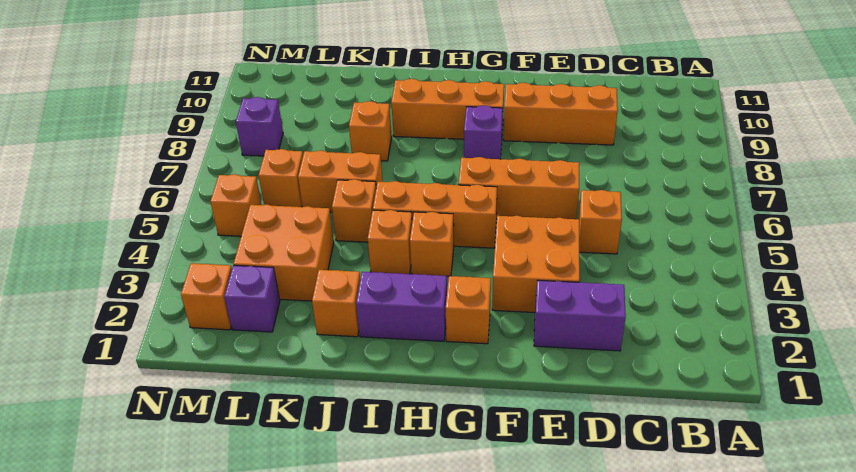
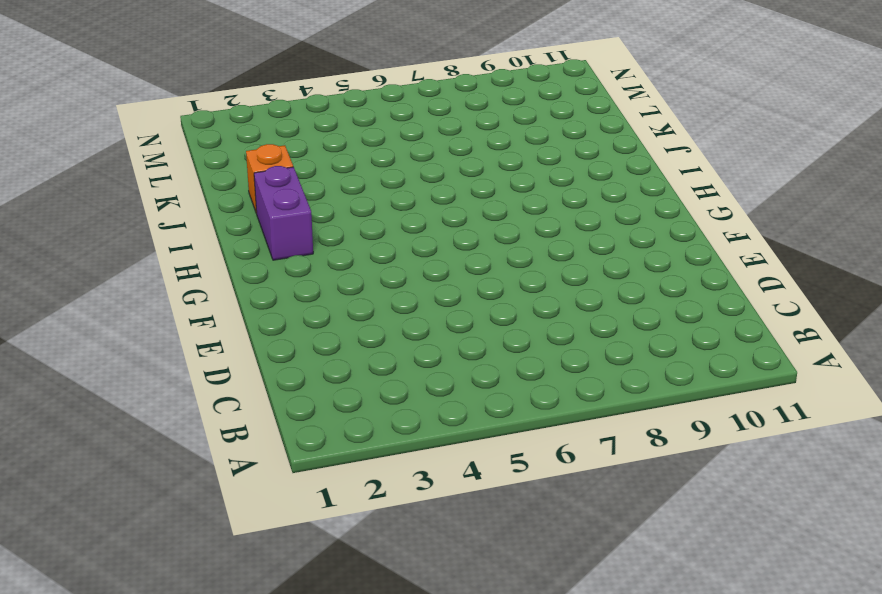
none -> purple 1x2 brick [534,280,626,351]
none -> orange 1x1 brick [579,190,622,254]
none -> orange 1x3 brick [504,83,618,145]

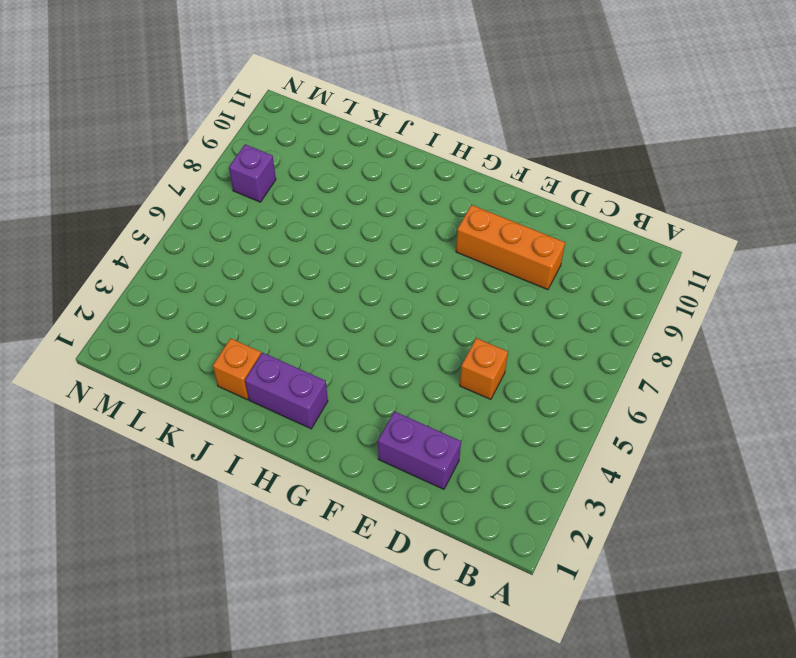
none -> orange 2x2 brick [492,216,580,313]
none -> orange 1x3 brick [458,157,579,219]
none -> orange 1x1 brick [446,276,491,344]

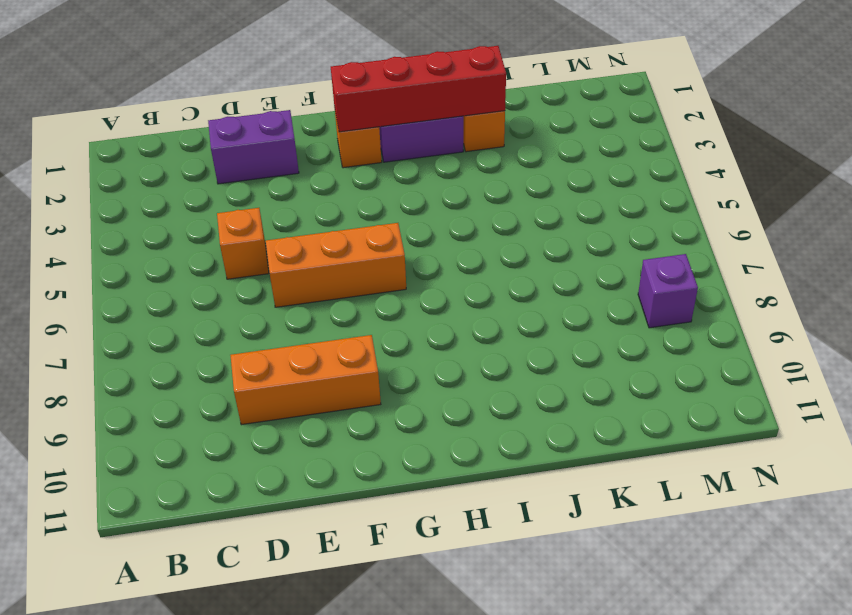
red 1x4 brick [331,46,506,132] -> none
none -> orange 2x2 brick [492,216,580,313]
none -> orange 1x3 brick [373,181,497,248]
none -> purple 1x1 brick [464,105,503,159]

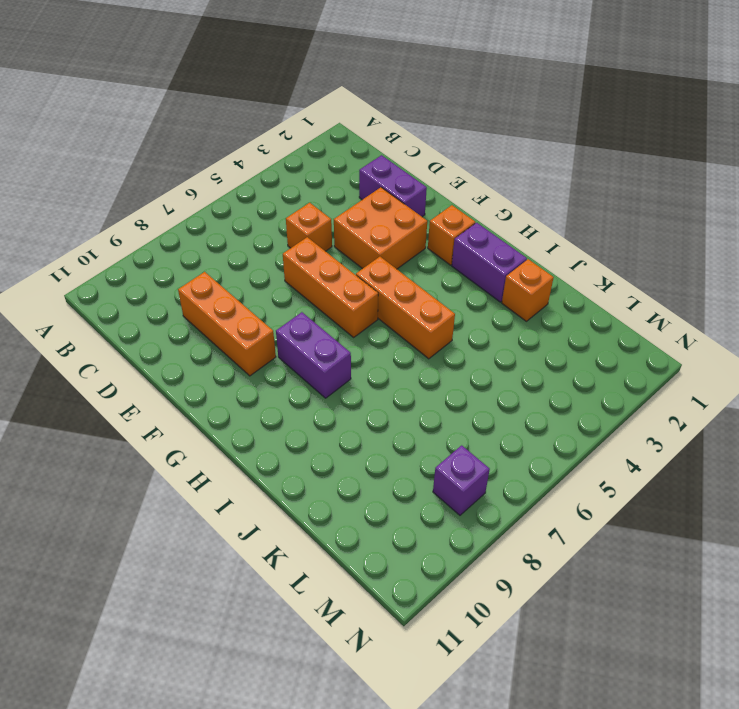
purple 1x2 brick [276,312,351,398] -> purple 1x1 brick [464,105,503,159]
none -> orange 1x3 brick [391,79,504,139]
none -> orange 1x1 brick [410,212,454,276]
none -> orange 1x1 brick [368,210,412,274]

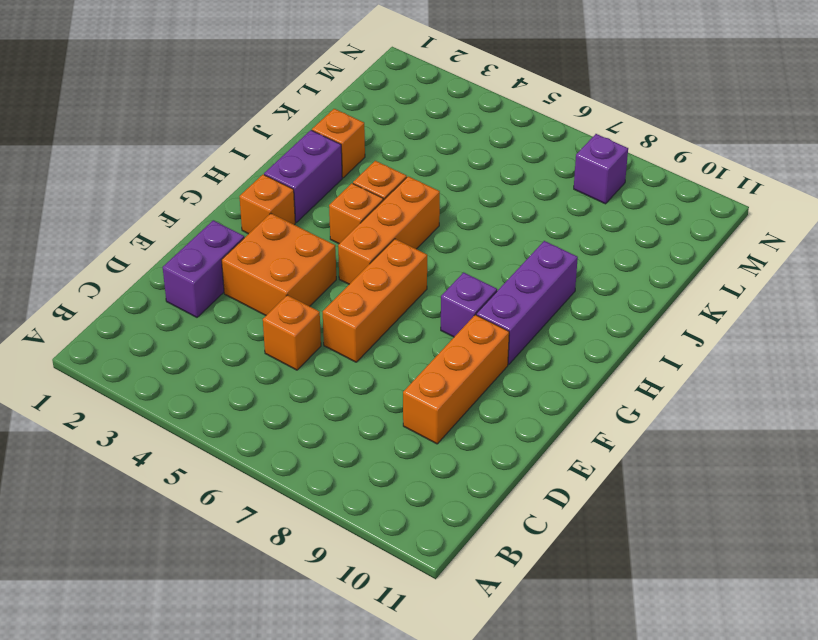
purple 1x3 brick [476,241,578,365] -> orange 1x3 brick [391,79,504,139]
none -> orange 1x1 brick [332,179,376,242]
none -> orange 1x2 brick [298,151,382,212]
none -> orange 1x1 brick [349,101,392,161]

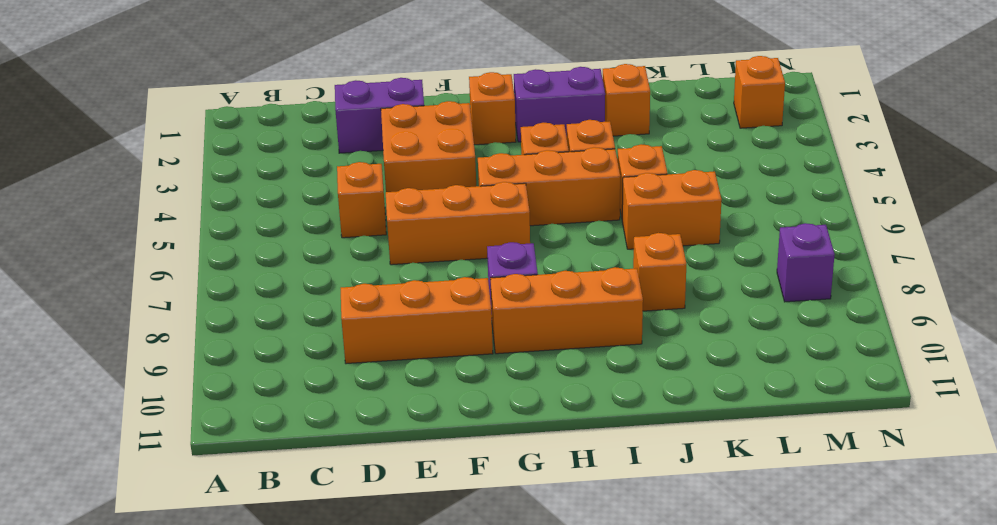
none -> orange 2x2 brick [234,204,334,301]
none -> purple 1x1 brick [224,265,280,332]
none -> orange 1x1 brick [259,149,303,207]

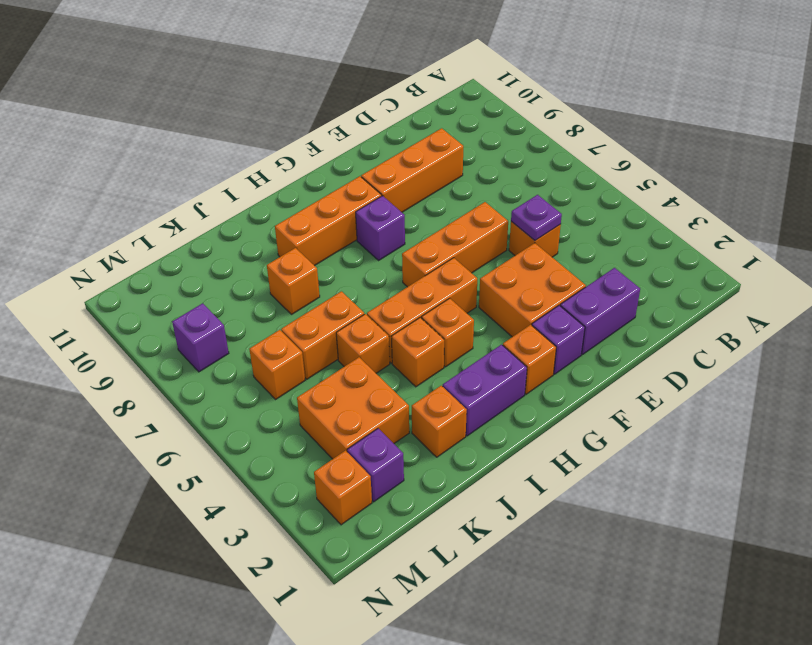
purple 1x1 plate [511,195,562,240] -> none
purple 1x1 brick [532,305,585,374] -> none
none -> orange 1x1 brick [210,174,261,236]

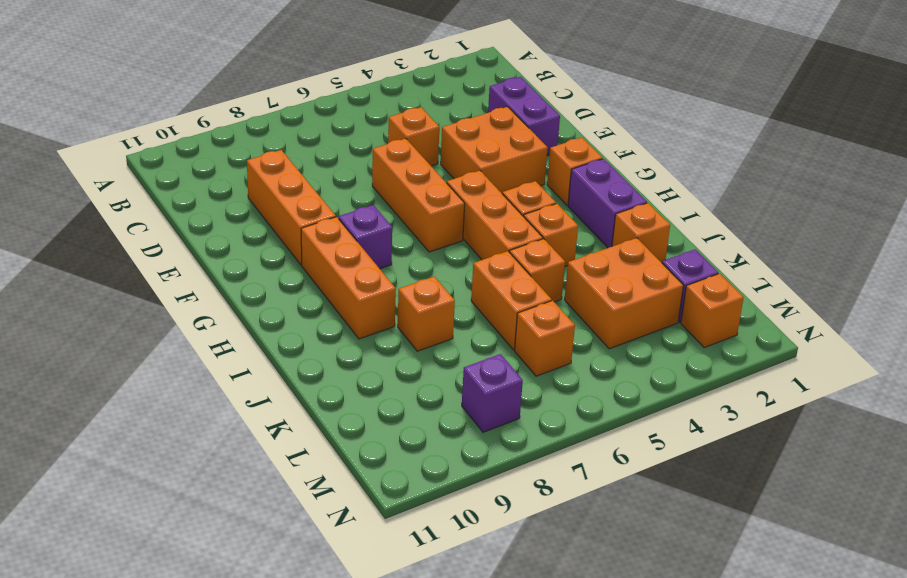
none -> orange 1x1 brick [210,174,261,236]

